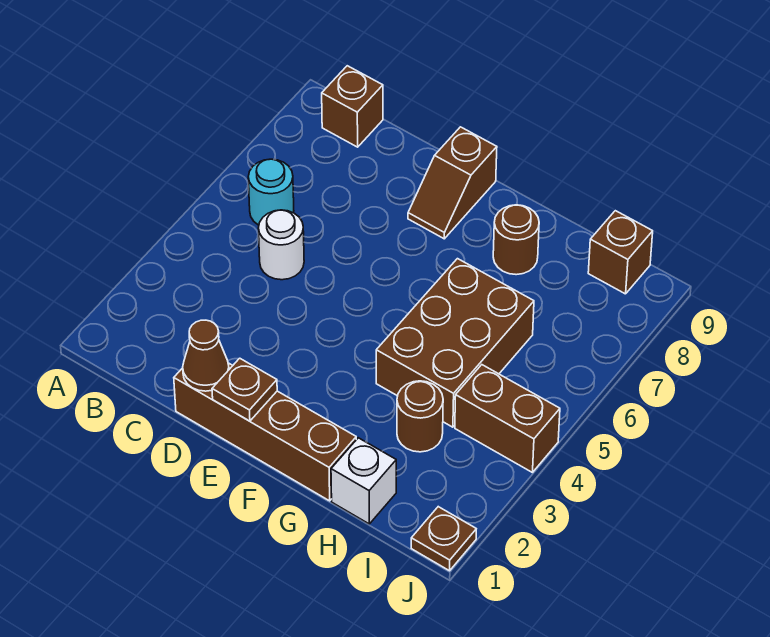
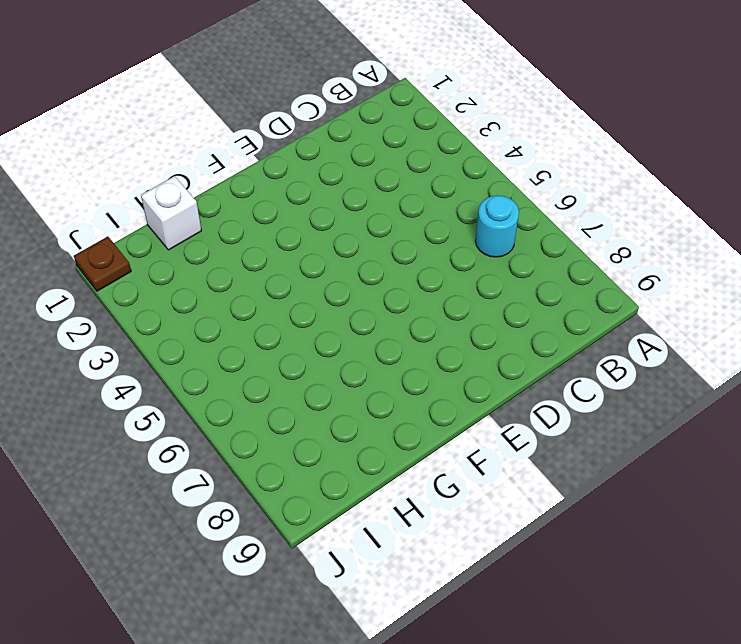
none -> brown 1x1 brick [322,66,383,147]
none -> white 1x1 round brick [258,210,304,280]
none -> brown 1x4 brick [174,363,356,501]

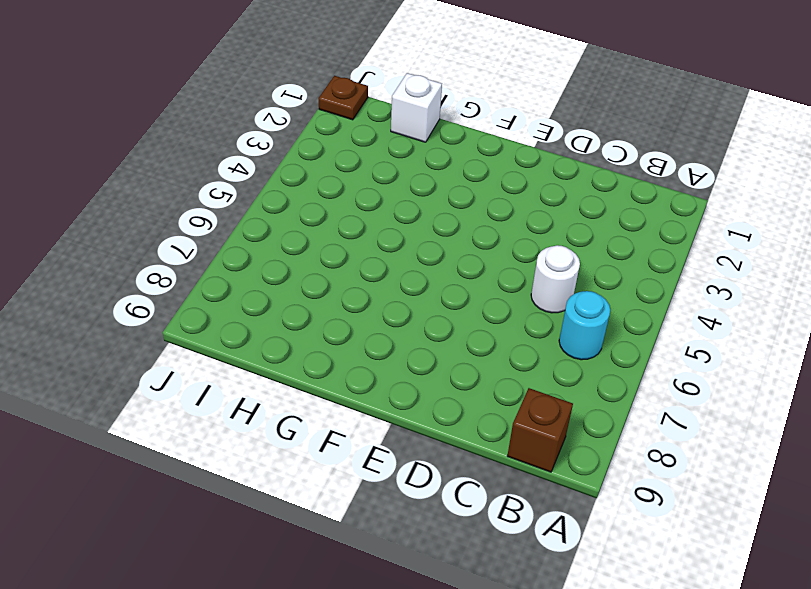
none -> brown 1x4 brick [174,363,356,501]
none -> brown 1x2 slope [408,127,497,239]
none -> brown 2x3 brick [376,259,534,427]

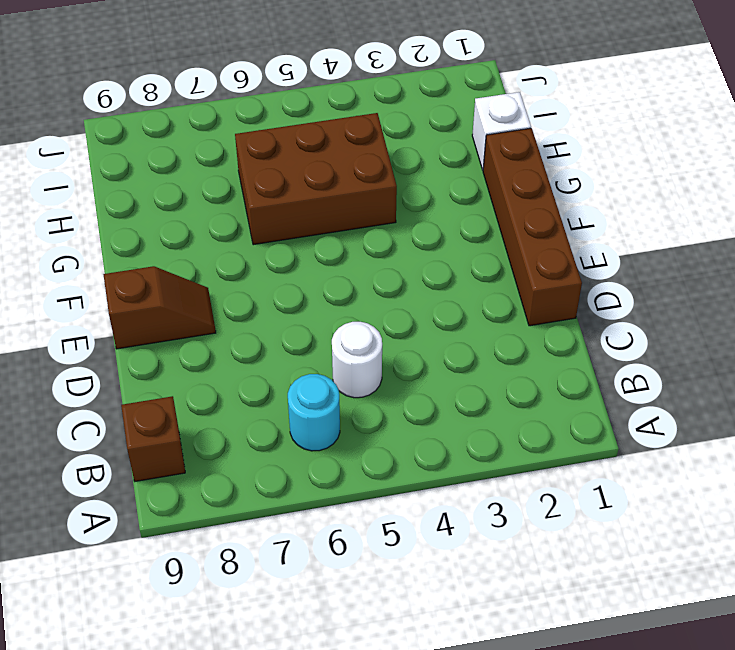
none -> brown 1x1 round brick [493,205,539,275]
none -> brown 1x1 round brick [397,381,443,452]
none -> brown 1x2 brick [455,365,560,473]

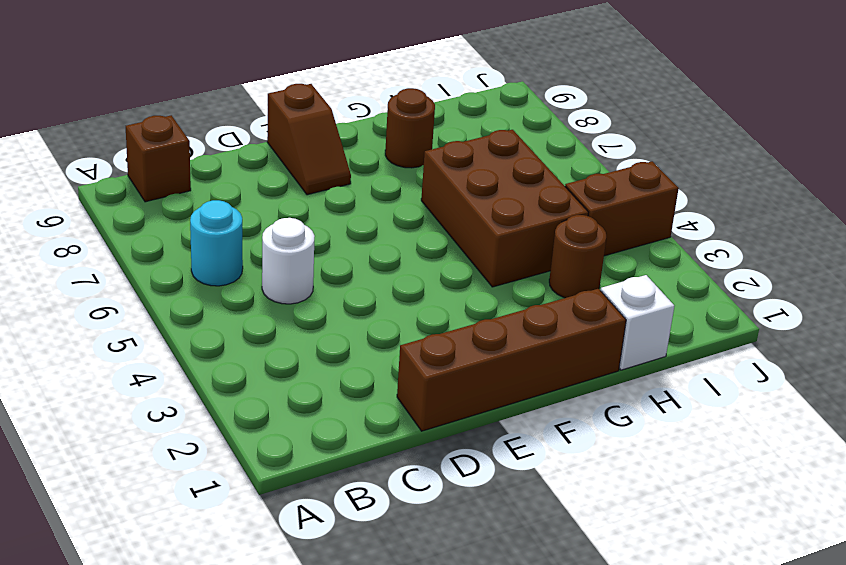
none -> brown 1x1 brick [588,211,653,294]
none -> brown 1x1 plate [411,507,476,571]
none -> brown 1x1 cone [183,320,229,391]

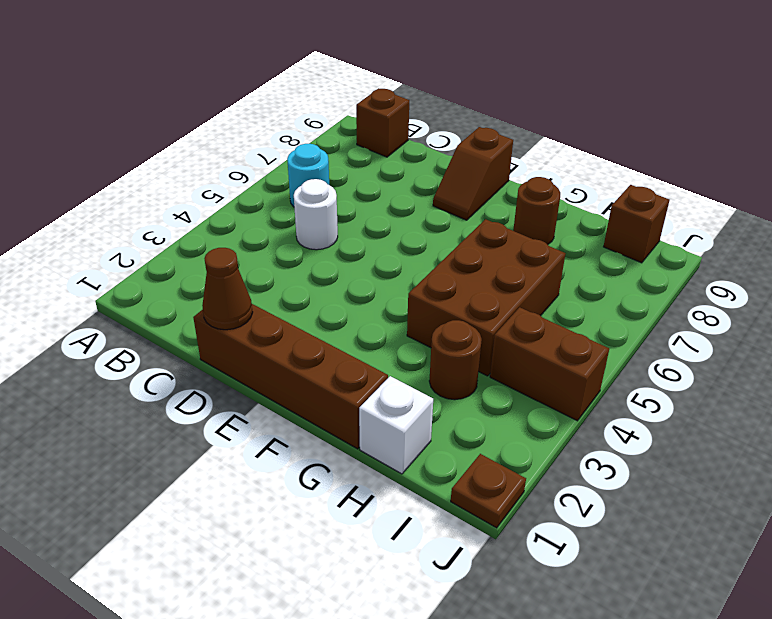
none -> brown 1x1 plate [212,358,277,421]

